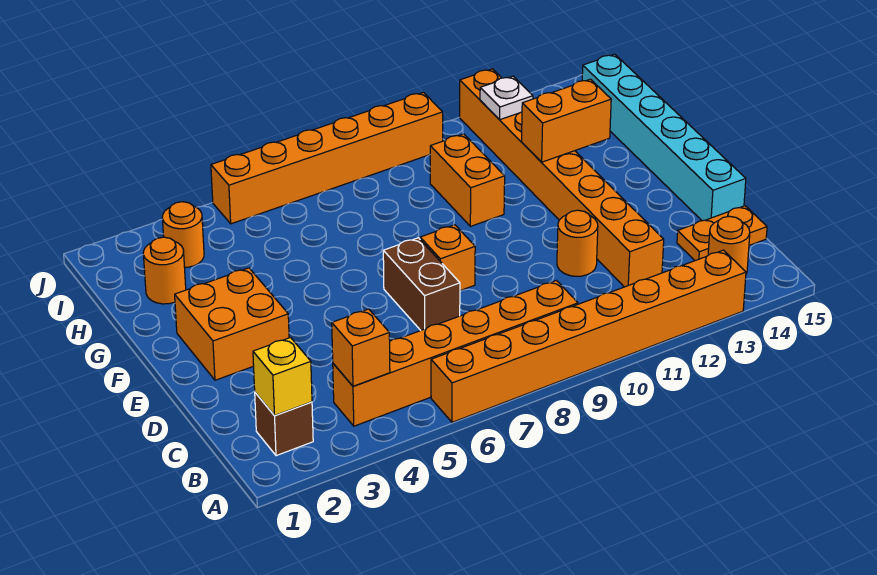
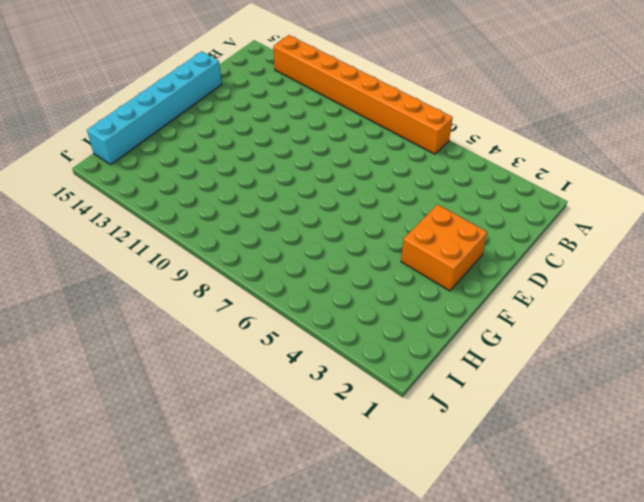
none -> brown 1x1 brick [255,393,313,456]
none -> orange 1x6 brick [333,281,578,426]
none -> orange 1x1 round brick [708,216,750,274]

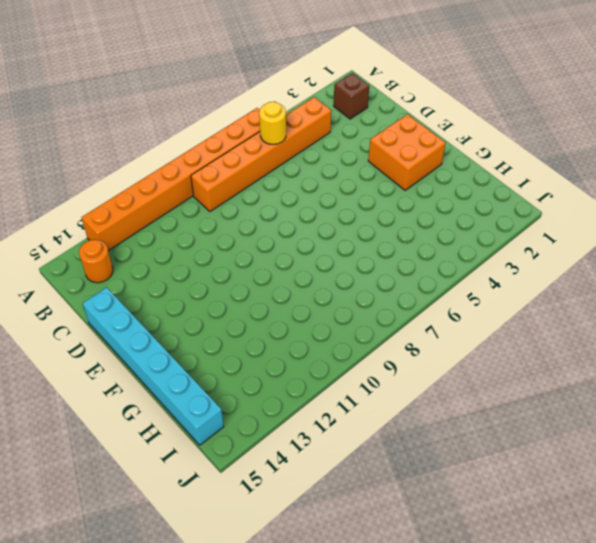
yellow 1x1 round brick [259,102,286,144] -> none
none -> orange 1x8 brick [460,69,664,287]
none -> orange 1x2 plate [677,206,767,261]
none -> brown 1x2 brick [383,238,460,330]

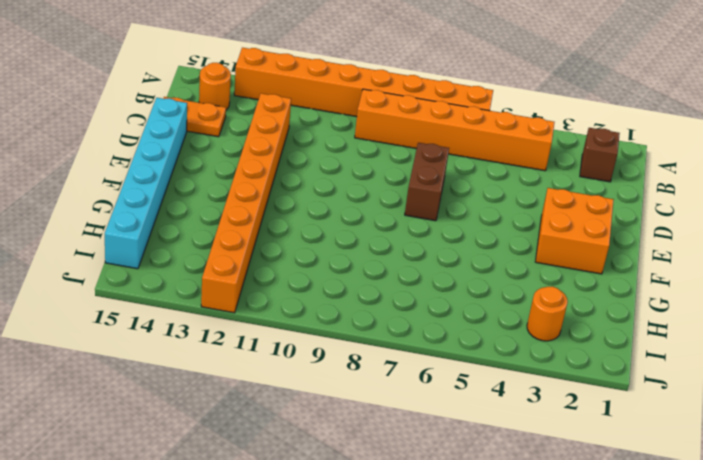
none -> orange 1x1 round brick [557,210,598,276]
none -> orange 1x1 brick [420,225,475,291]
none -> orange 1x2 brick [430,134,505,226]

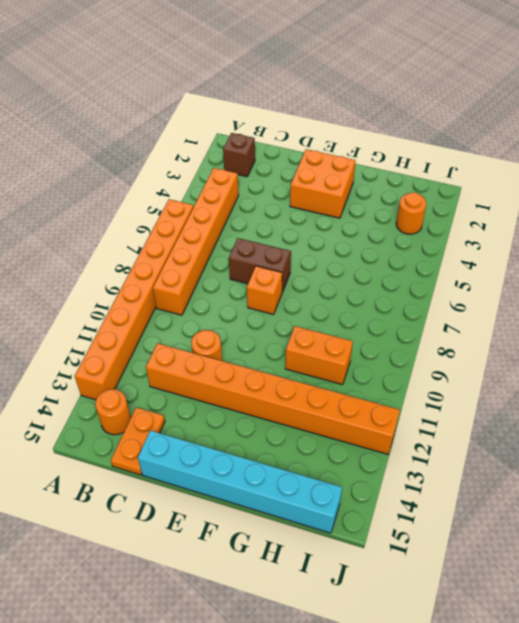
none -> orange 1x1 round brick [143,237,186,304]
none -> orange 1x6 brick [211,92,443,224]
none -> yellow 1x1 brick [253,338,312,416]

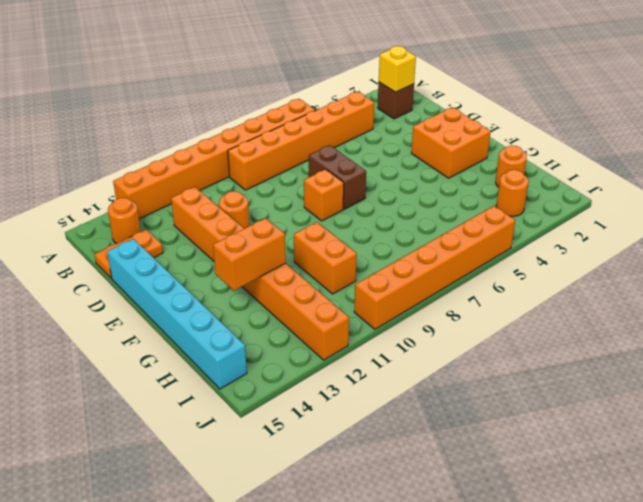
none -> orange 1x1 brick [332,309,390,386]
none -> white 1x1 plate [480,76,533,120]

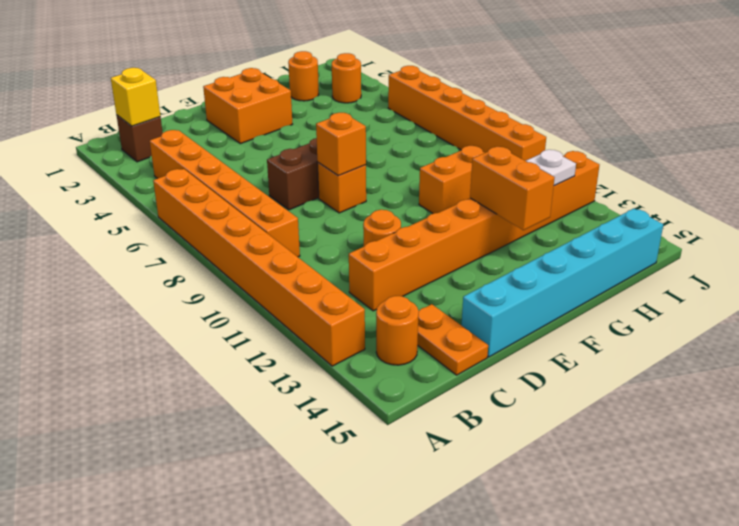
orange 1x1 brick [316,113,366,176] -> orange 1x1 brick moved to [332,309,390,386]

